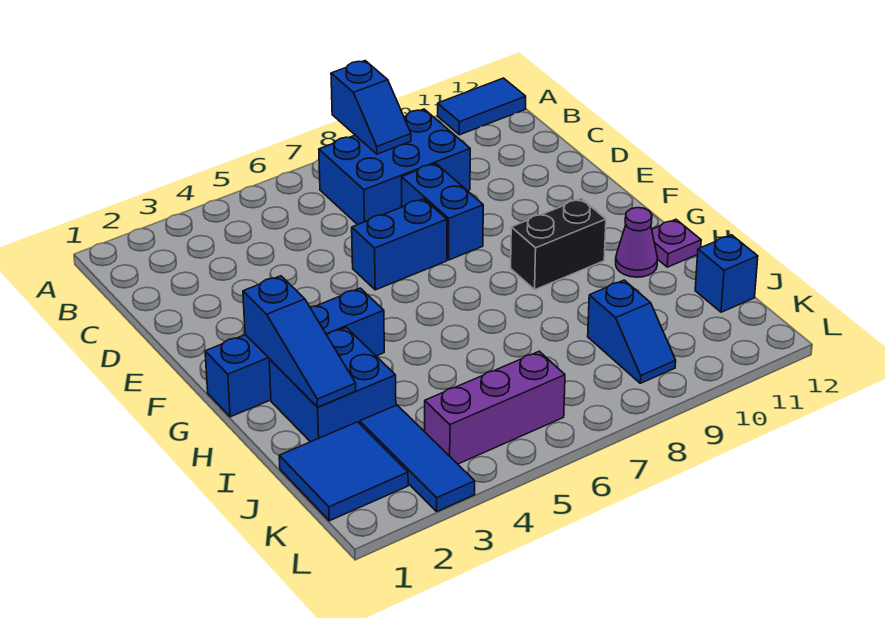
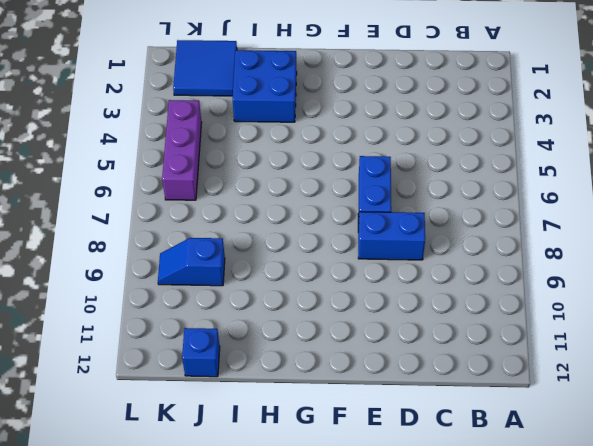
none -> blue 1x2 tile [438,78,526,135]
none -> blue 2x3 brick [319,109,470,225]
none -> blue 1x4 brick [205,288,384,417]

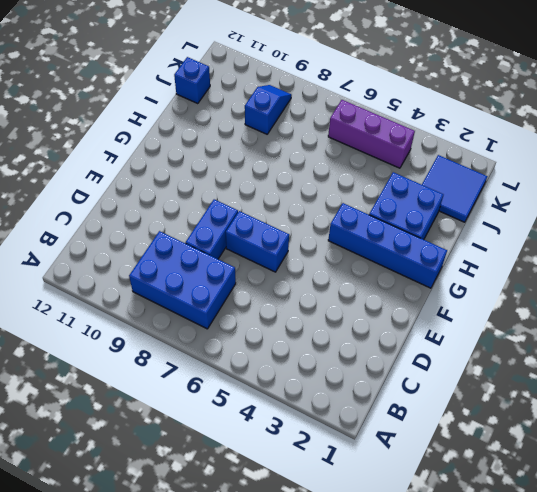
none -> blue 1x2 tile [438,78,526,135]
none -> black 1x2 brick [511,199,606,290]
none -> purple 1x1 cone [616,208,658,277]

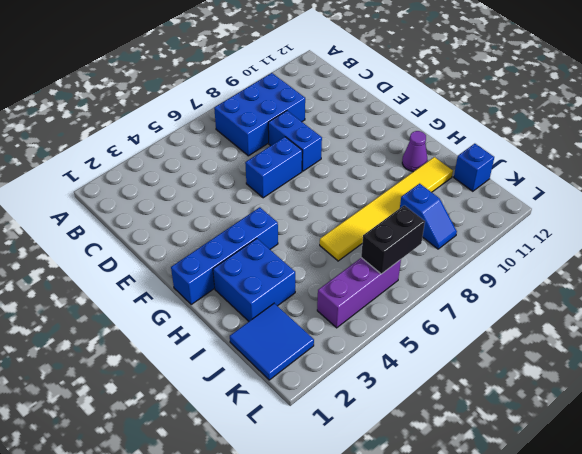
yellow 1x6 tile [320,157,453,261] -> none
black 1x2 brick [361,205,425,274] -> black 1x2 brick moved to [511,199,606,290]
none -> blue 1x2 tile [438,78,526,135]
none -> purple 1x1 plate [652,219,701,267]
none -> blue 1x3 tile [360,405,475,511]

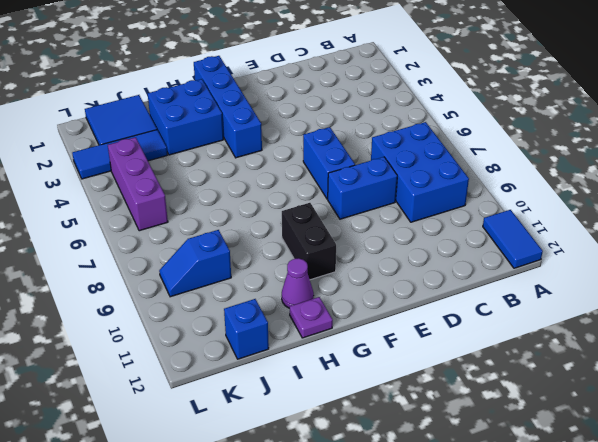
none -> blue 1x2 slope [331,61,411,154]
none -> blue 1x3 slope [243,276,356,407]

